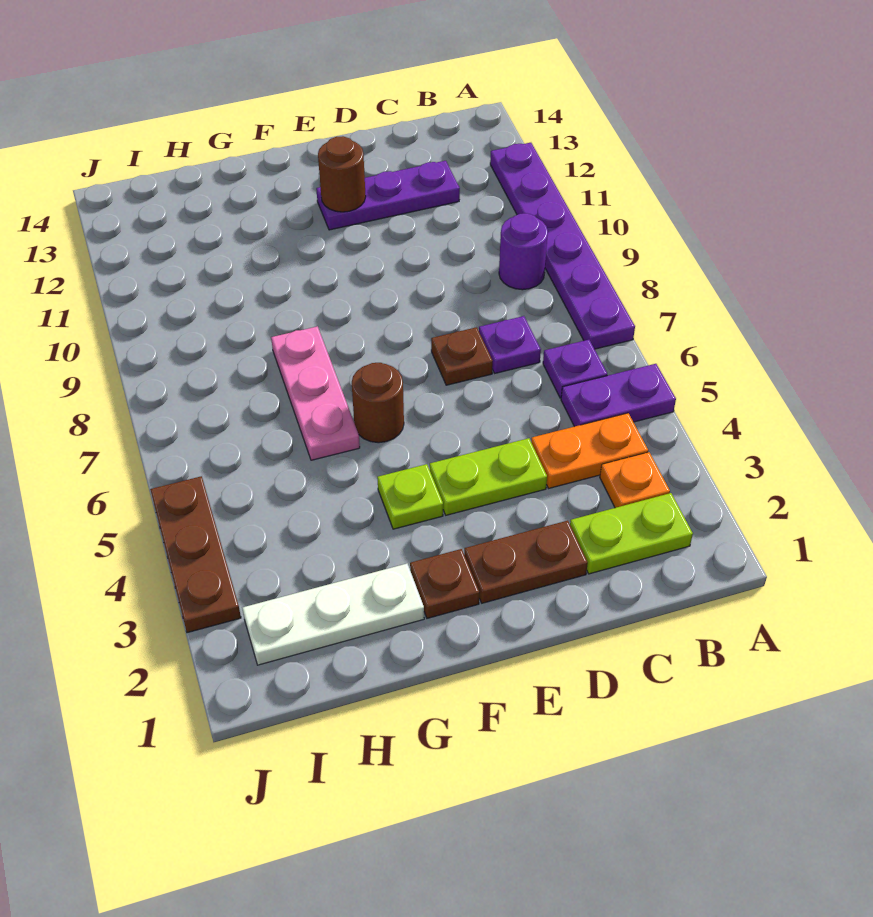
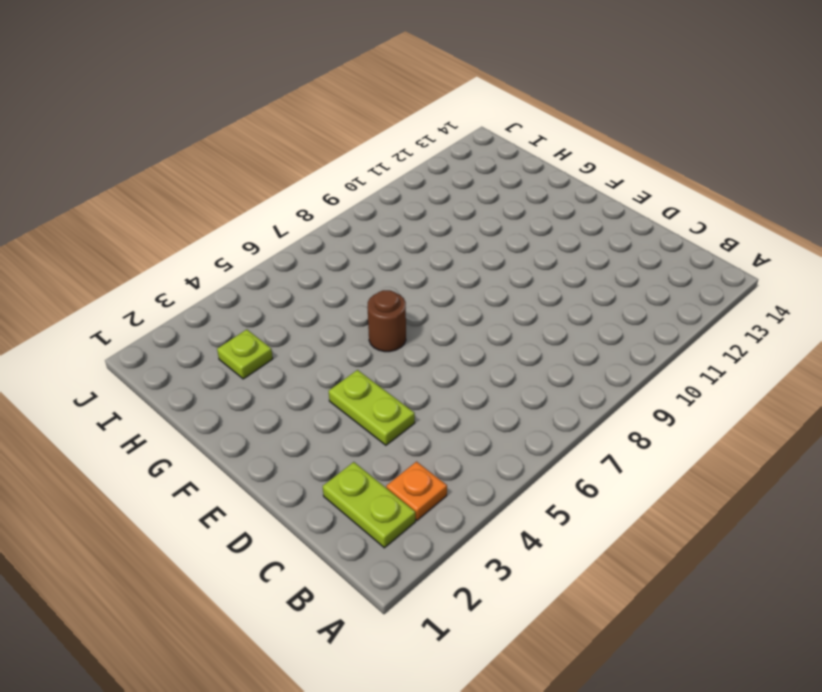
lime 1x1 plate [217,329,273,379] -> lime 1x1 plate moved to [377,464,443,529]
none -> purple 1x2 plate [561,364,676,427]
none -> purple 1x6 plate [490,143,635,349]
none -> orange 1x2 plate [531,413,648,488]

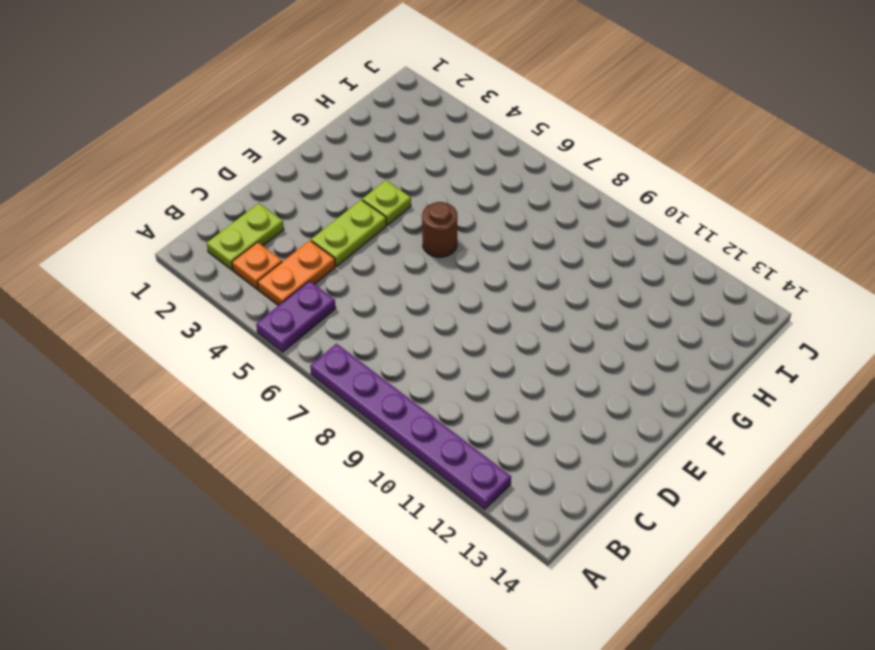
none -> purple 1x1 plate [543,340,607,398]
none -> purple 1x1 round brick [499,213,548,290]
none -> purple 1x1 plate [479,316,541,373]

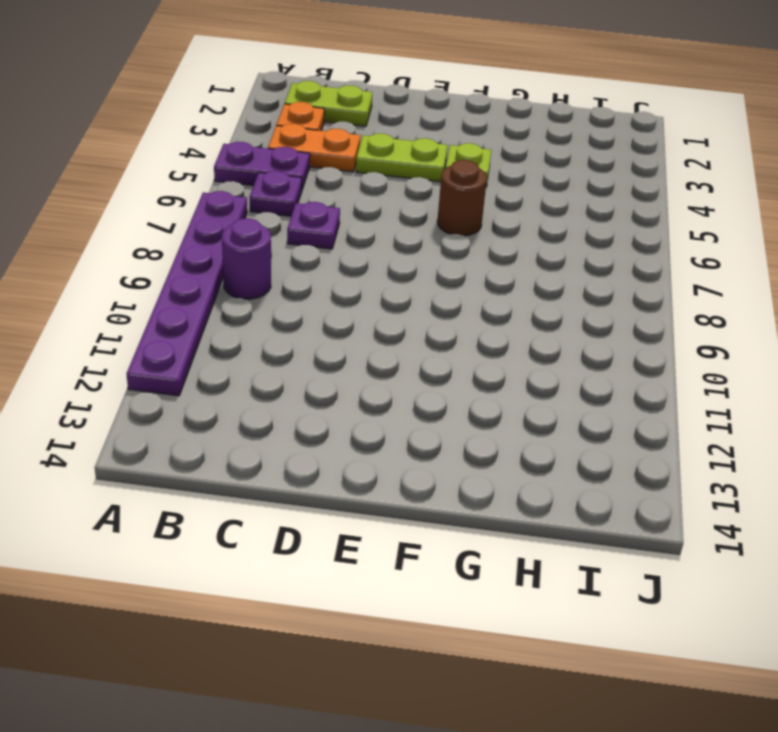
none -> purple 1x3 plate [316,161,460,230]
none -> brown 1x2 plate [464,521,588,603]
none -> brown 1x1 plate [431,327,493,385]

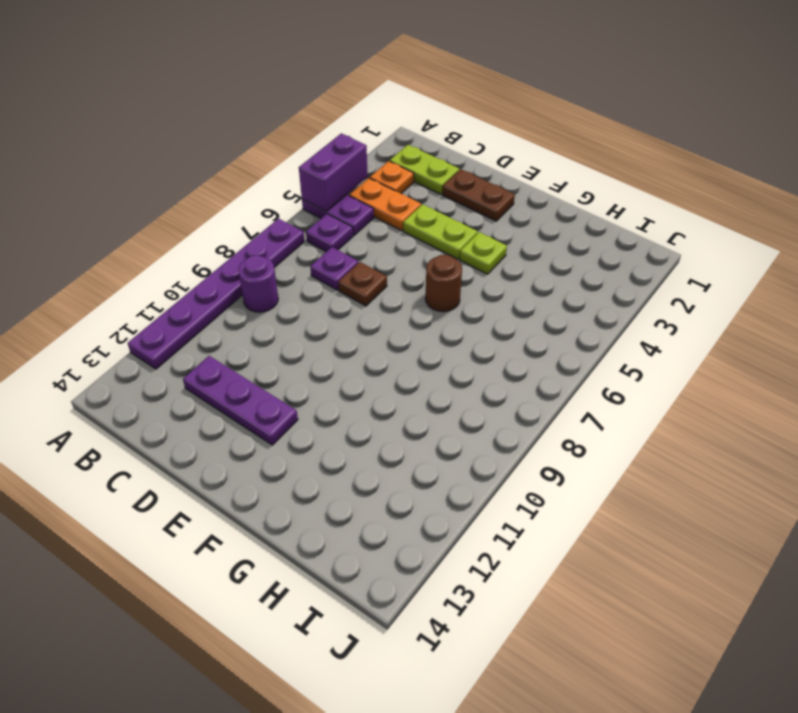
purple 1x2 brick [299,133,368,212] -> none
none -> brown 1x1 plate [410,549,479,618]
none -> white 1x3 plate [242,564,424,665]
none -> pink 1x3 plate [271,326,360,460]

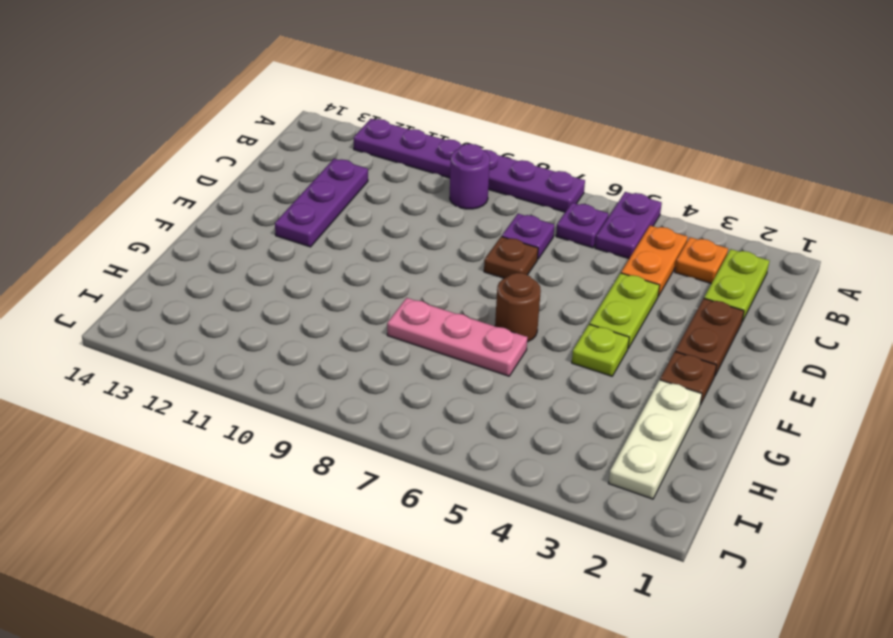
none -> brown 1x3 plate [150,476,241,633]
none -> brown 1x1 round brick [318,136,366,212]

